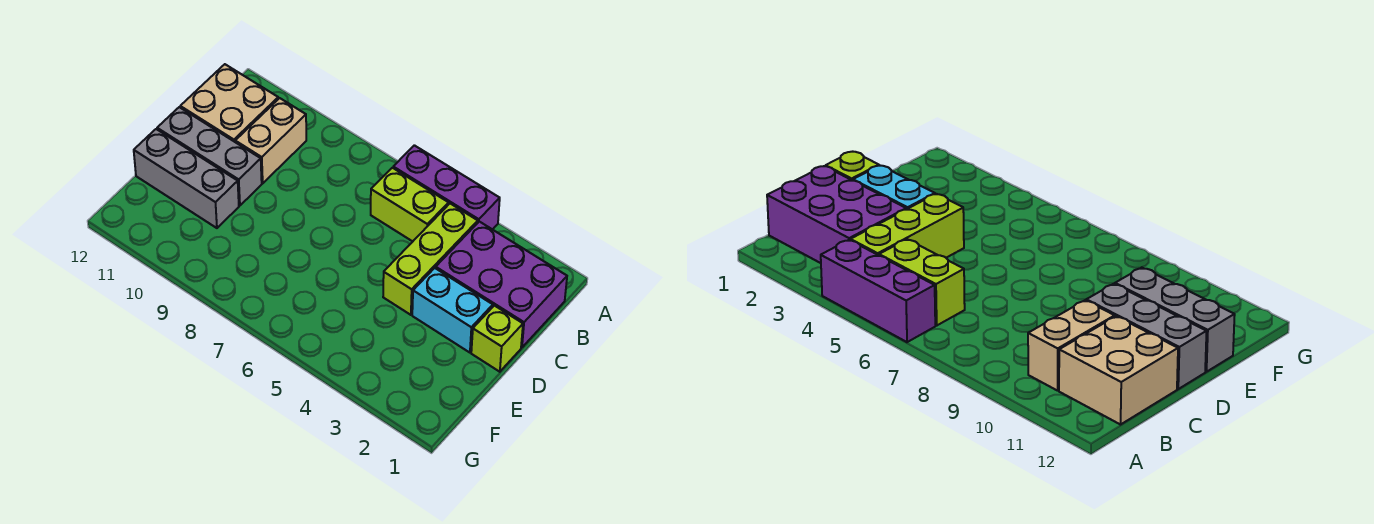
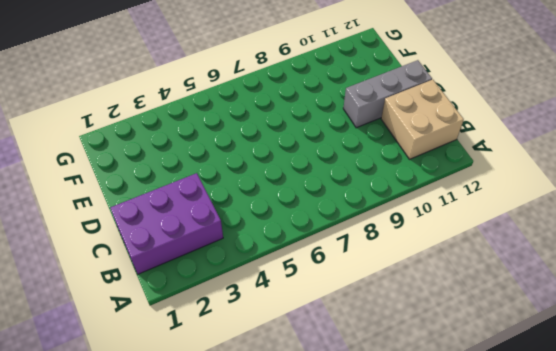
none -> purple 1x3 brick [393,145,500,230]
none -> lime 1x3 brick [383,204,478,315]

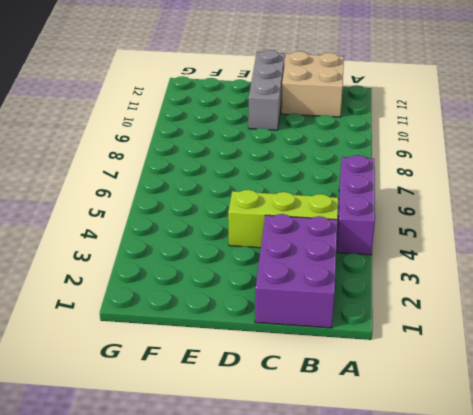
none -> lime 1x2 brick [371,168,449,241]
none -> tan 1x2 brick [235,98,306,183]

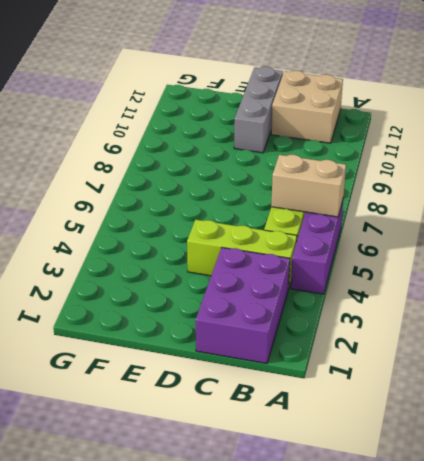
tan 1x2 brick [271,155,346,217] -> tan 1x2 brick moved to [235,98,306,183]
none -> lime 1x1 brick [471,306,523,372]
none -> cyan 1x2 brick [412,268,493,353]

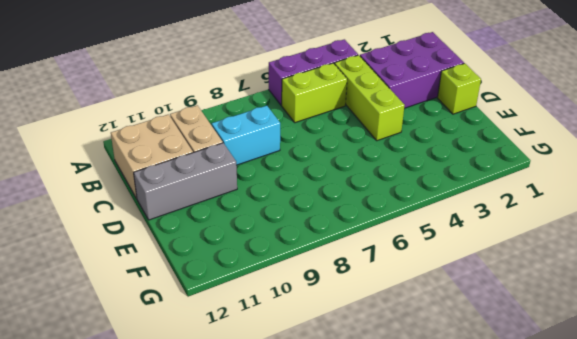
cyan 1x2 brick [212,106,280,165] -> cyan 1x2 brick moved to [412,268,493,353]
none -> grey 1x3 brick [134,129,239,228]

